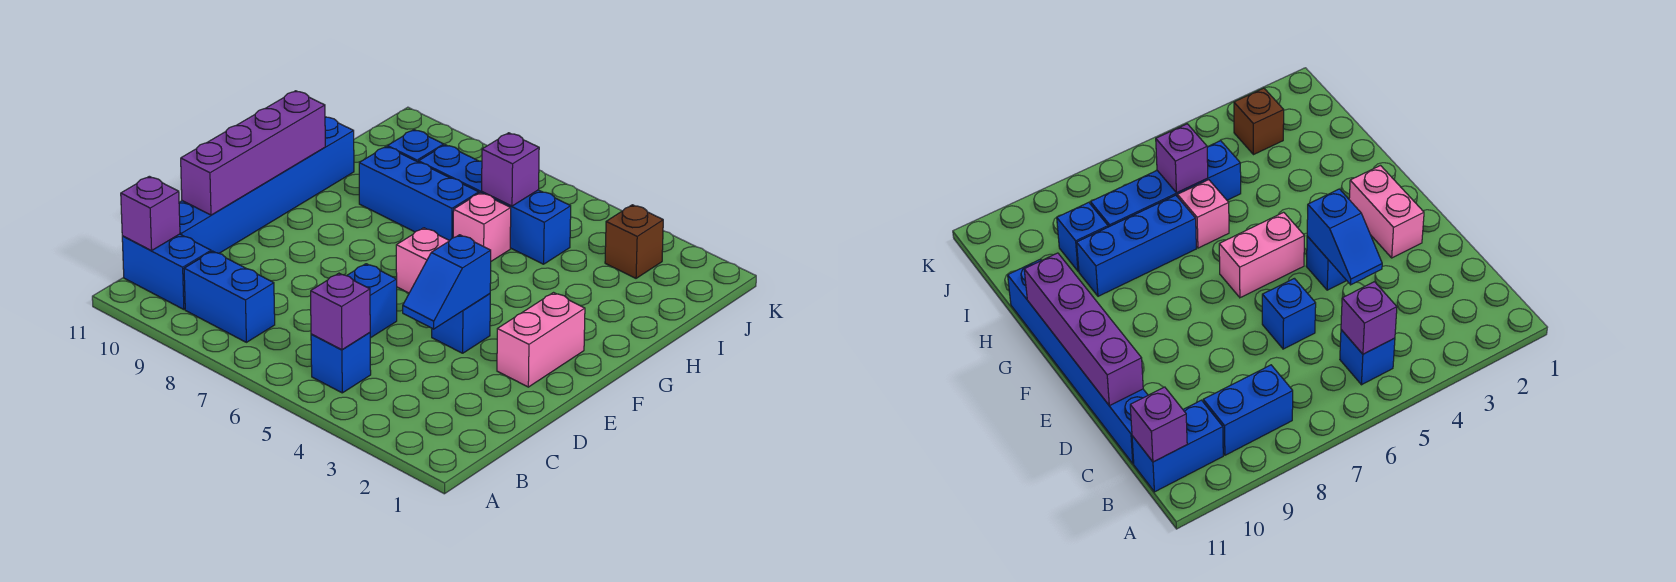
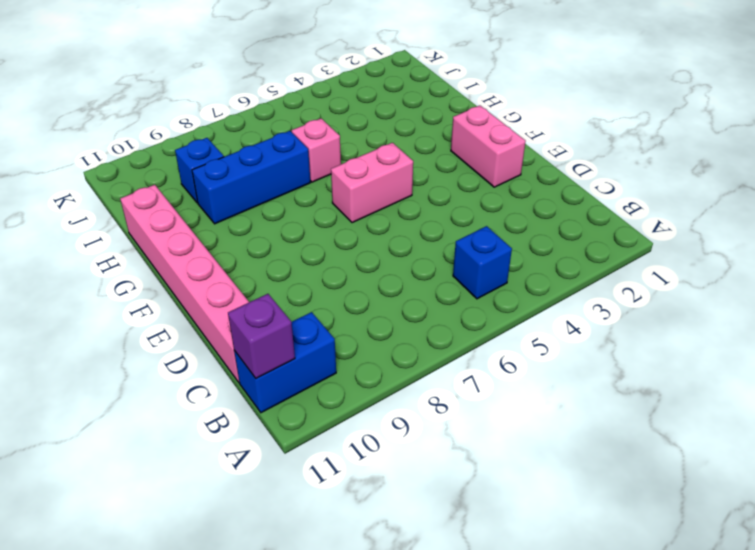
pink 1x6 brick [120,185,249,382] -> blue 1x6 brick [179,117,354,253]
none -> blue 1x2 brick [184,251,275,342]
none -> blue 1x1 brick [347,264,397,338]
none -> blue 1x1 brick [432,294,490,353]

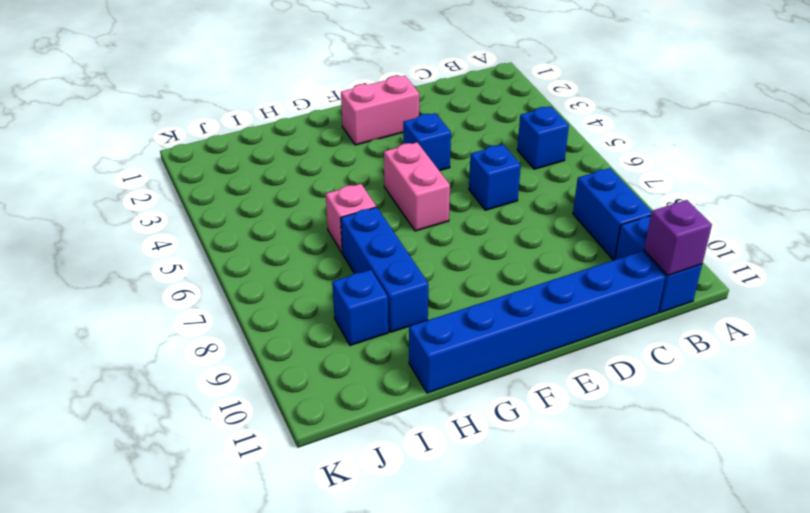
none -> blue 1x4 brick [419,145,571,264]
none -> brown 1x1 brick [605,205,663,278]
none -> purple 1x1 brick [311,273,370,350]

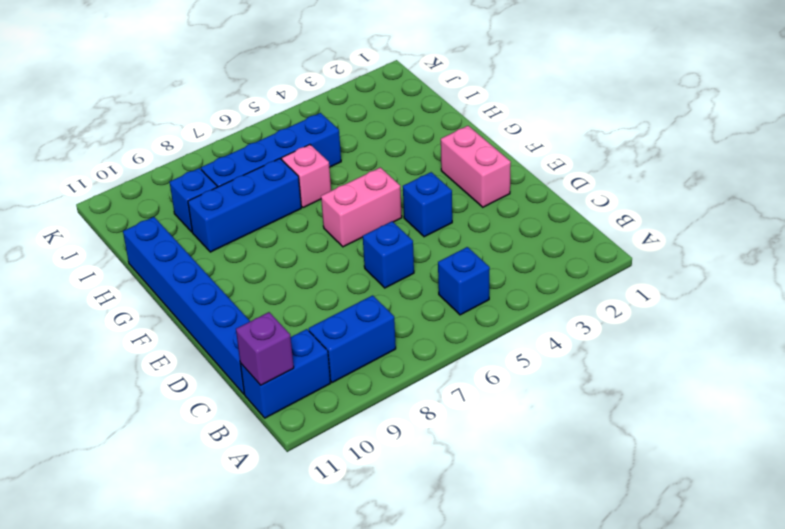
none -> brown 1x1 brick [605,205,663,278]
none -> purple 1x1 brick [311,273,370,350]
none -> blue 1x2 slope [403,235,491,329]

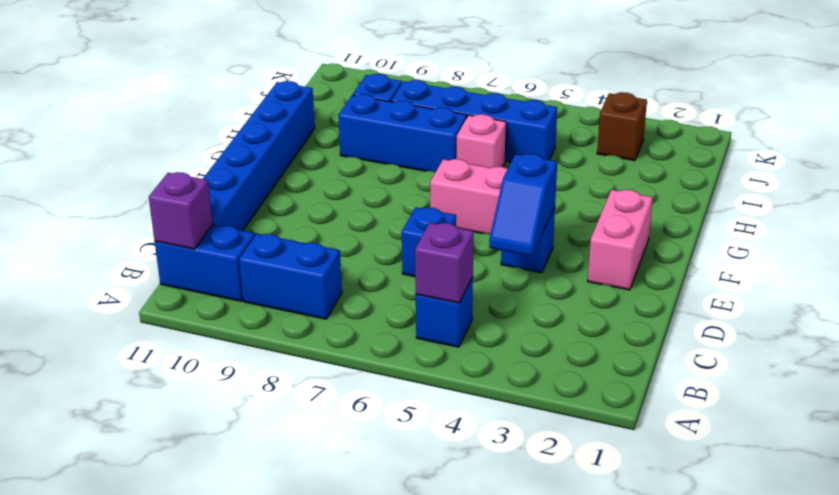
none -> purple 1x4 brick [181,91,325,215]
none -> purple 1x1 brick [482,133,539,206]

